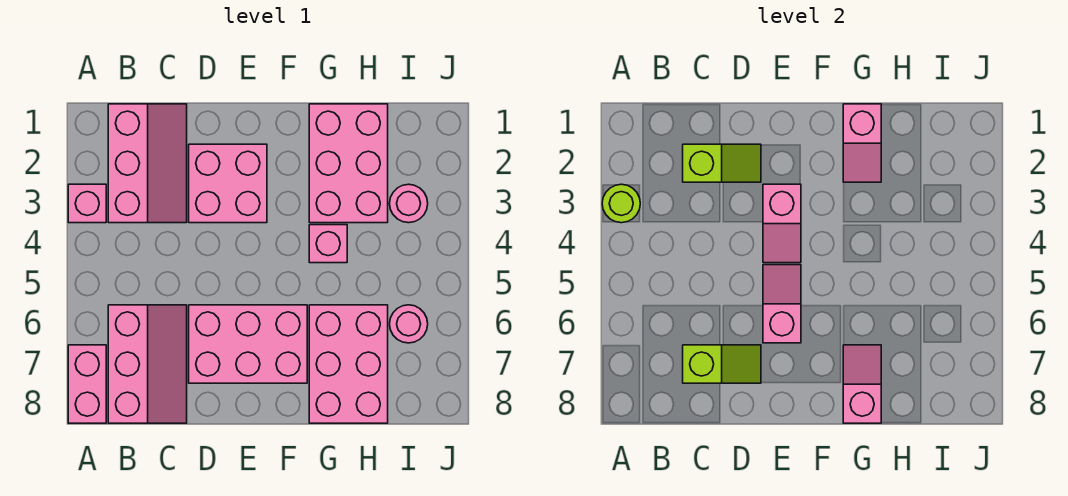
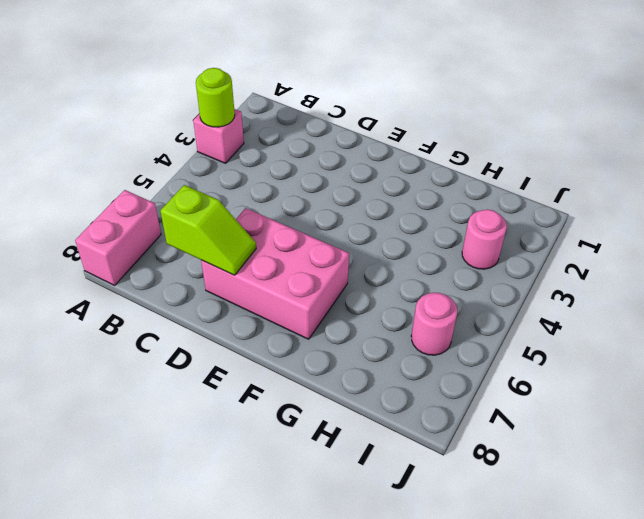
none -> pink 2x3 slope [108,104,187,223]
none -> pink 2x3 slope [108,305,187,423]
none -> pink 2x2 brick [189,144,267,223]

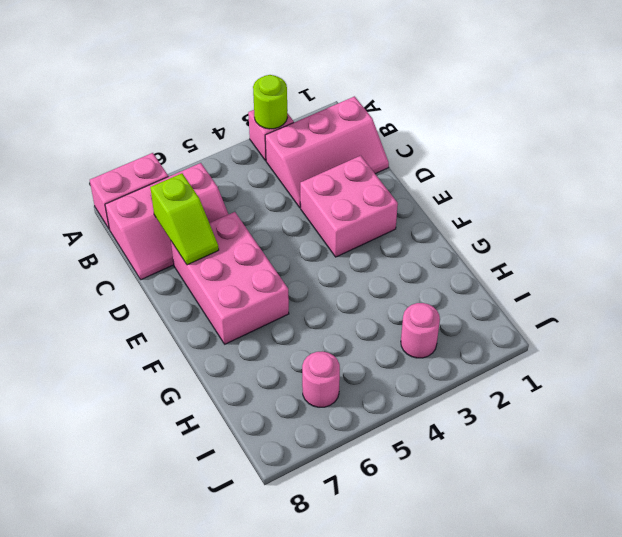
none -> pink 2x3 brick [309,104,388,223]
none -> pink 1x1 brick [309,225,347,263]
none -> pink 2x3 brick [309,305,388,423]

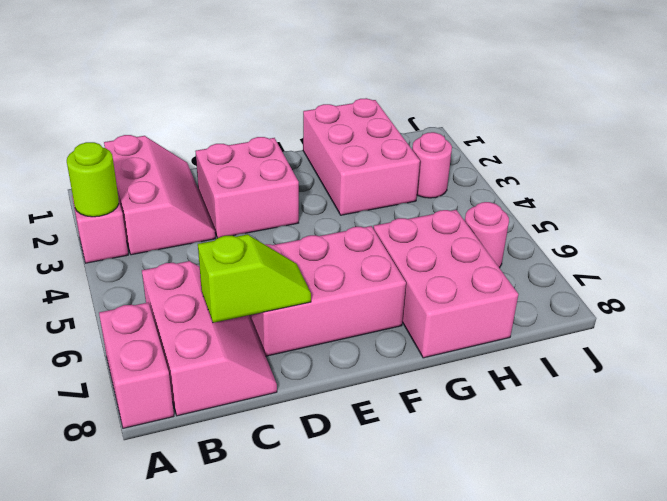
none -> pink 1x1 brick [309,225,347,263]
none -> lime 1x2 slope [683,144,761,182]
none -> pink 1x2 slope [763,184,801,263]

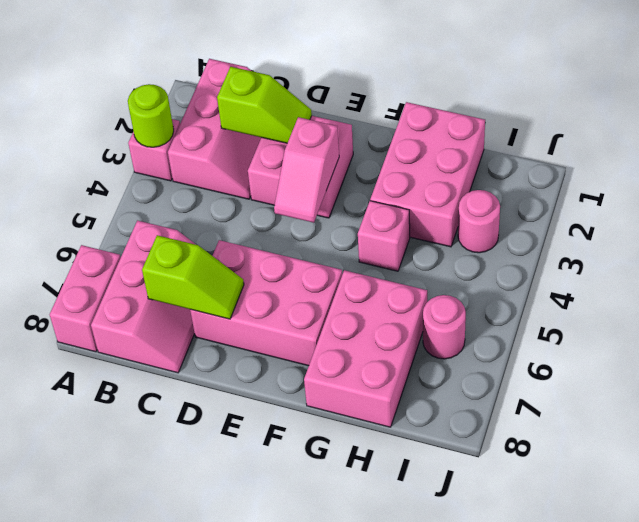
none -> pink 1x2 slope [763,265,801,343]
none -> pink 1x2 slope [843,104,881,182]
none -> pink 1x2 slope [843,345,881,423]

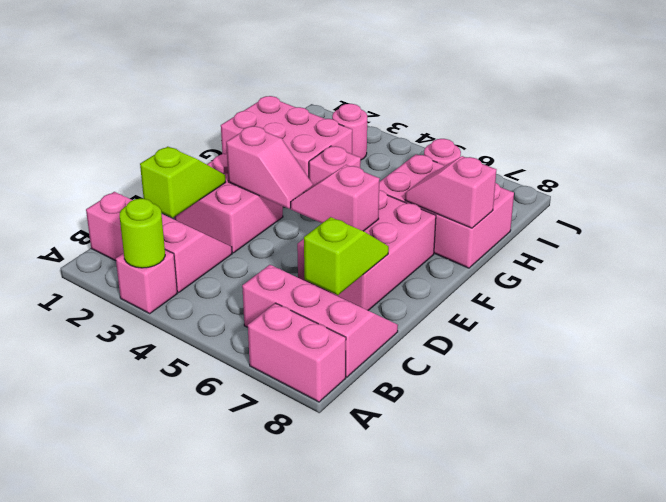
none -> pink 1x2 slope [843,104,881,182]

